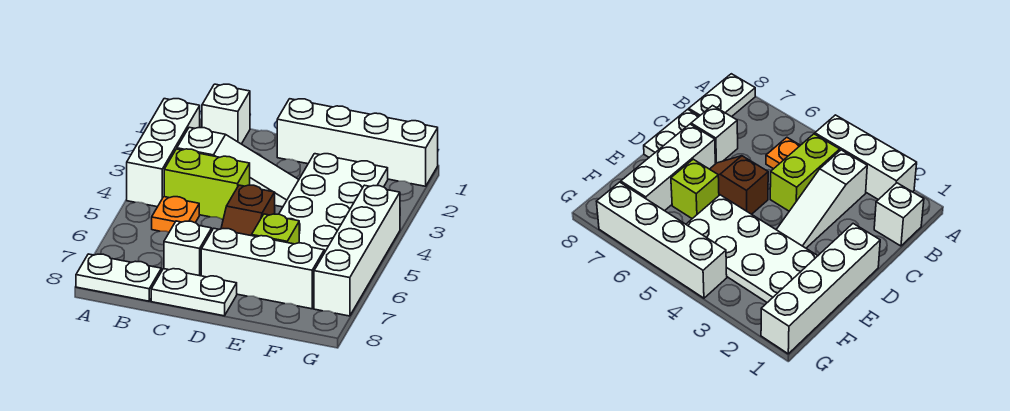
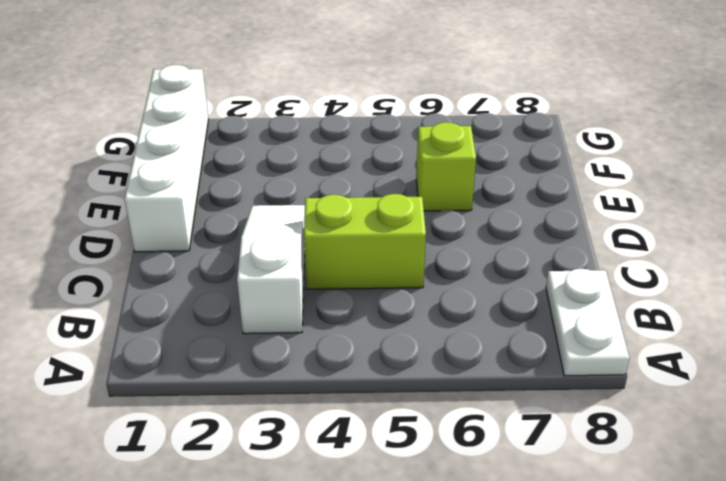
lime 1x2 brick [304,194,426,289] -> lime 1x2 brick turned to [164,149,250,219]
none -> white 1x3 brick [127,99,200,207]
none -> white 1x1 brick [202,84,250,144]
none -> orange 1x1 plate [152,197,199,232]

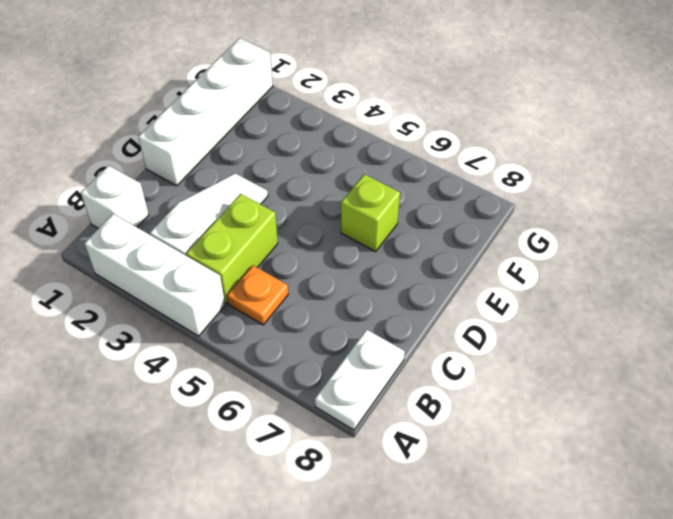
none -> white 1x1 brick [164,221,212,276]
none -> white 1x2 plate [151,269,237,316]
none -> brown 1x2 slope [221,185,275,236]

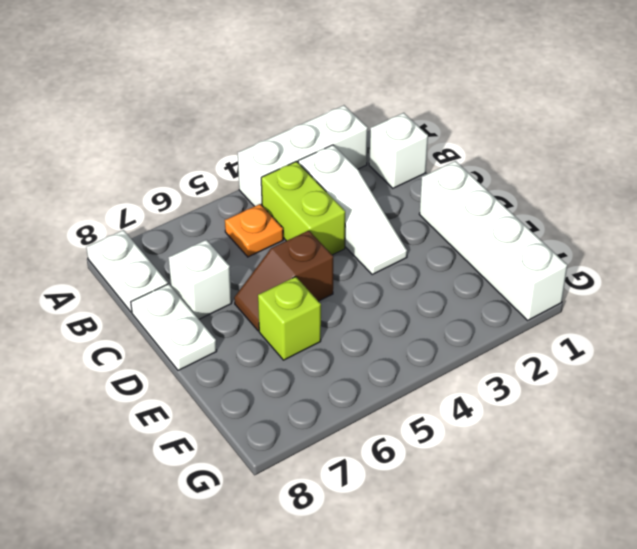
none -> white 1x3 brick [201,228,324,309]
none -> white 2x4 plate [279,154,388,253]
none -> white 1x4 brick [314,185,400,316]

